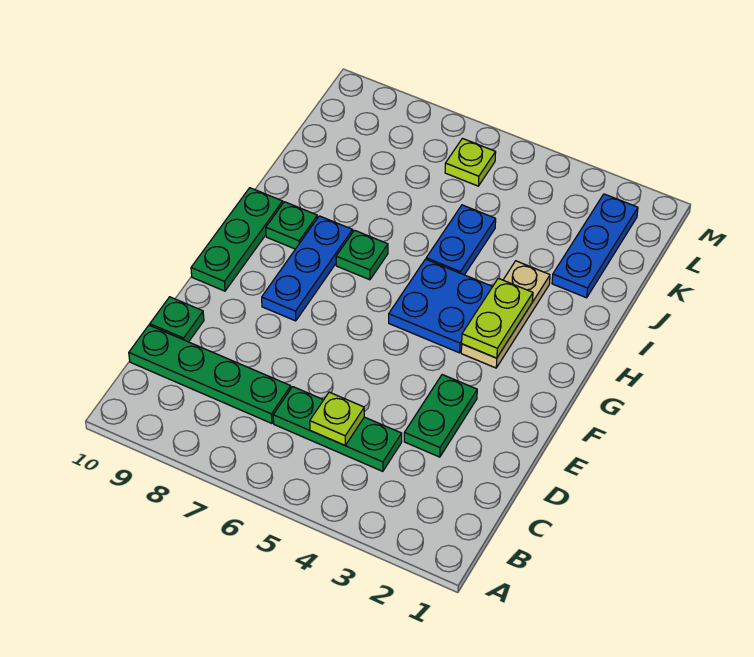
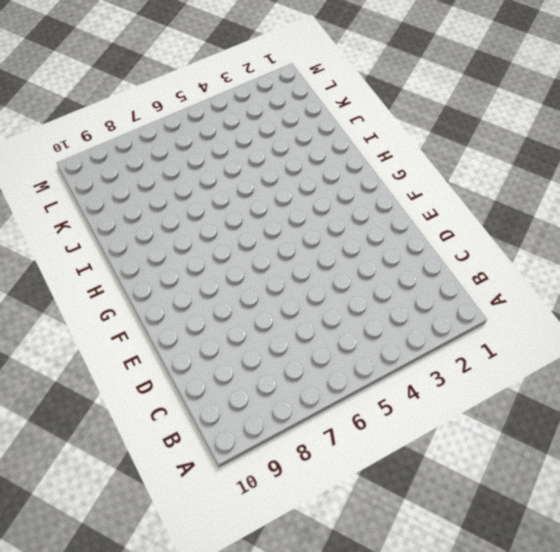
none -> green 1x3 plate [273,387,402,471]
none -> green 1x4 plate [129,325,291,423]
none -> green 1x2 plate [404,375,477,457]

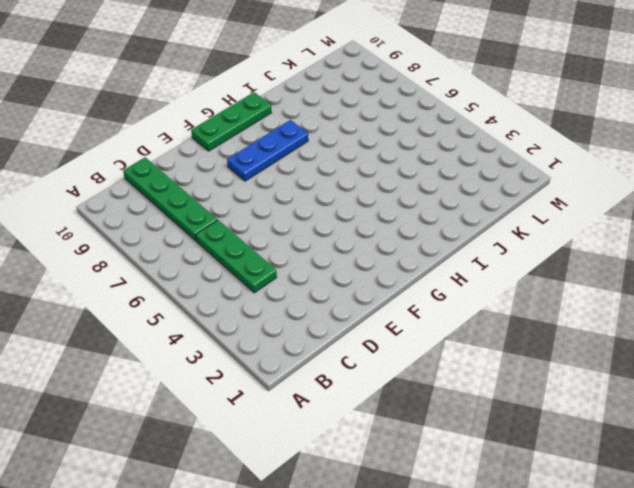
none -> green 1x2 plate [404,375,477,457]
none -> green 1x1 plate [150,297,204,342]
none -> tan 1x3 plate [461,261,550,368]

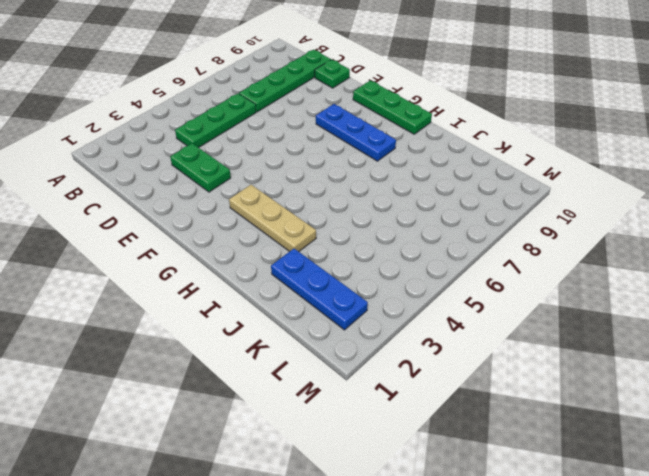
none -> blue 2x2 plate [389,259,493,353]
none -> green 1x1 plate [336,230,388,280]
none -> green 1x1 plate [266,202,317,249]

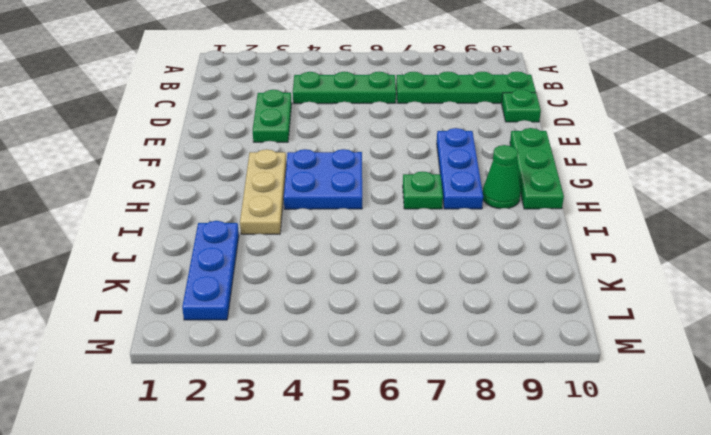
green 1x1 cone [483,145,520,209] -> green 1x1 plate [266,202,317,249]
none -> blue 1x2 plate [426,205,496,275]
none -> lime 1x1 plate [445,139,496,186]
none -> lime 1x1 plate [310,392,364,445]

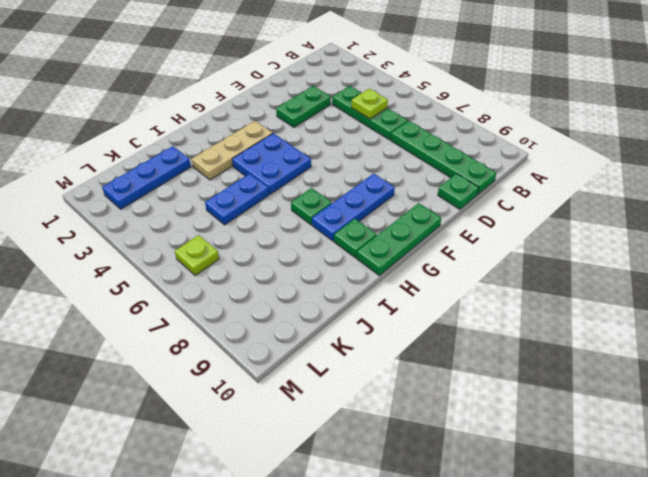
none -> lime 1x2 plate [462,278,533,358]

